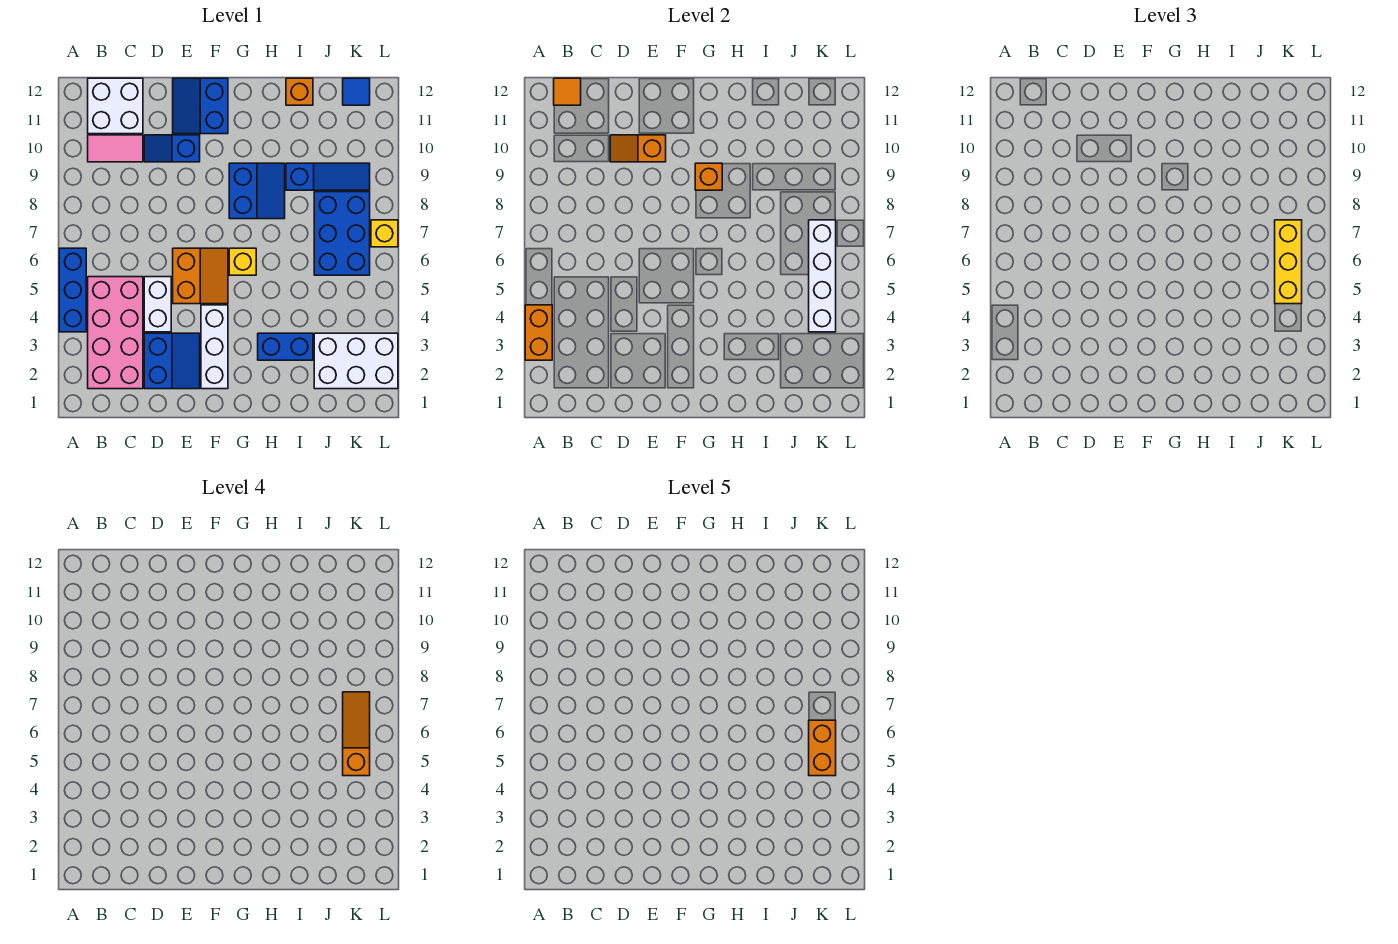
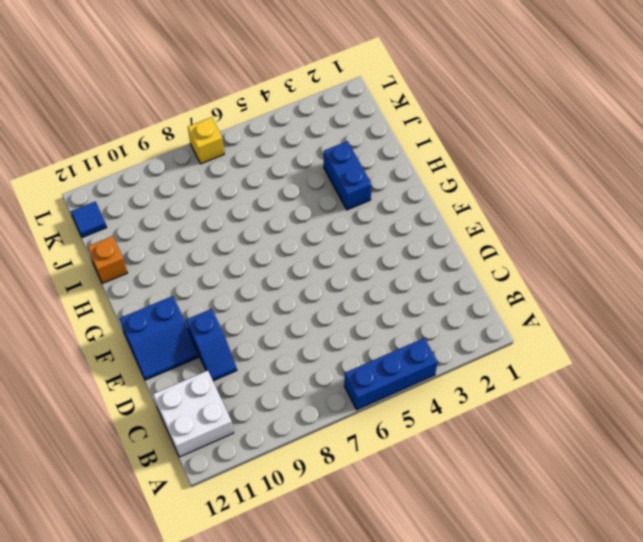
none -> pink 2x4 brick [88,277,143,389]
none -> pink 1x2 tile [88,135,143,162]
none -> blue 2x2 slope [144,333,200,389]

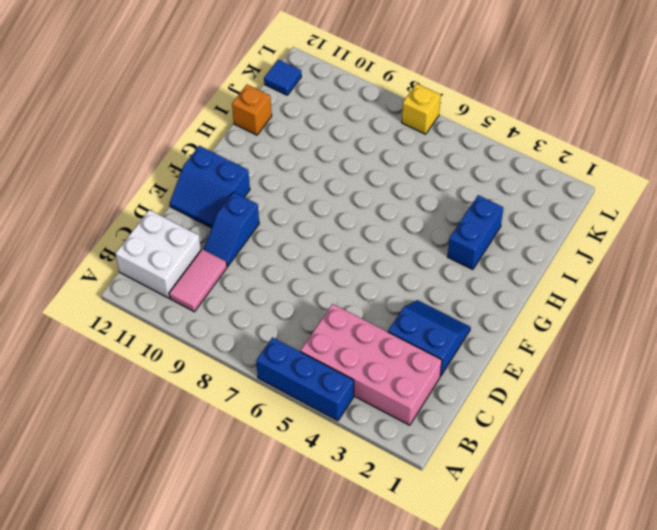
none -> white 1x2 brick [144,277,171,332]
none -> orange 2x2 slope [173,248,228,304]
none -> white 1x3 brick [201,305,228,389]

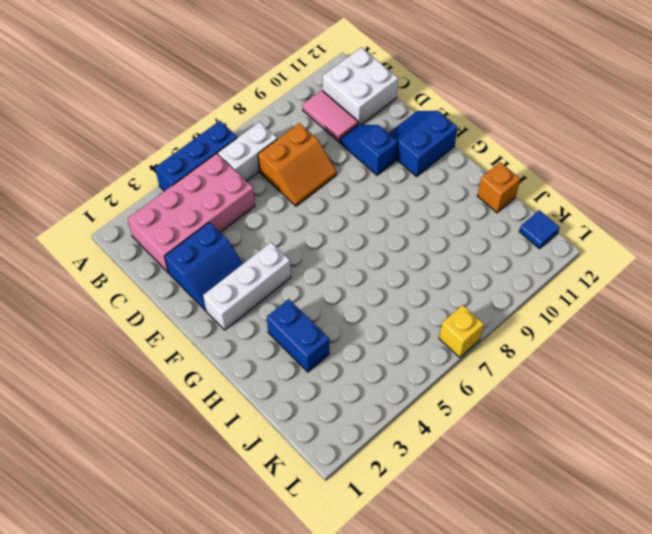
white 1x2 brick [218,122,277,181] -> white 1x2 brick moved to [144,277,171,332]
orange 2x2 slope [258,123,337,206] -> orange 2x2 slope moved to [173,248,228,304]
none -> yellow 1x1 brick [229,248,256,275]
none -> blue 2x2 slope [229,163,285,219]
none -> blue 1x3 slope [286,163,370,190]

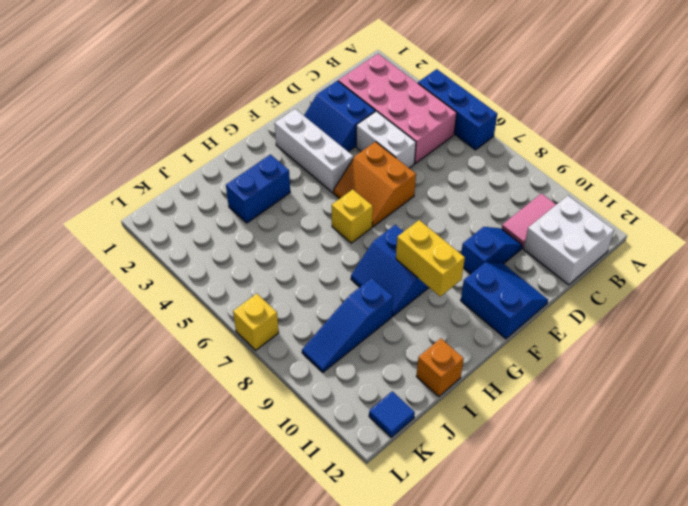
yellow 1x2 brick [396,220,465,296] -> orange 1x1 brick [695,163,722,190]
none -> white 2x3 brick [314,333,398,389]
none -> blue 2x3 brick [314,192,370,275]
none -> orange 1x2 brick [525,305,552,360]

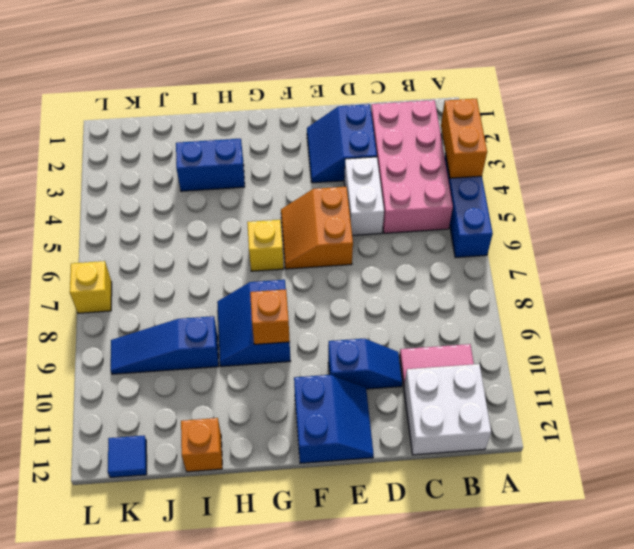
none -> white 1x3 brick [201,305,228,389]
none -> white 2x3 brick [314,333,398,389]
none -> blue 2x3 brick [314,192,370,275]

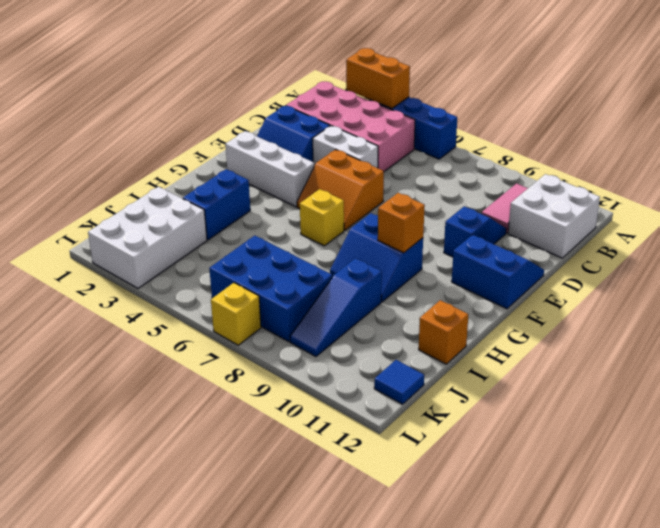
none -> orange 1x1 tile [554,78,581,105]
none -> orange 1x2 slope [610,135,666,162]
none -> white 1x4 brick [809,220,836,332]

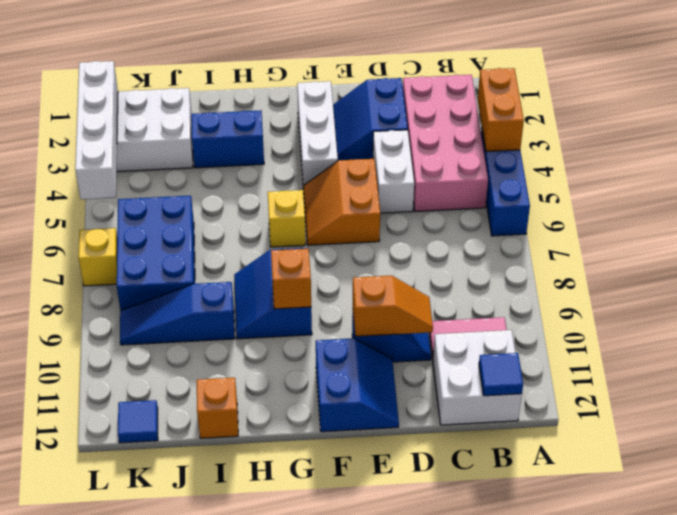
blue 1x1 tile [479,353,523,396] -> orange 1x1 tile [554,78,581,105]
white 1x4 brick [75,61,118,199] -> white 1x4 brick moved to [809,220,836,332]
none -> yellow 1x3 brick [1275,220,1302,304]
none -> orange 1x3 slope [343,692,370,776]
none -> orange 1x2 brick [809,720,836,776]

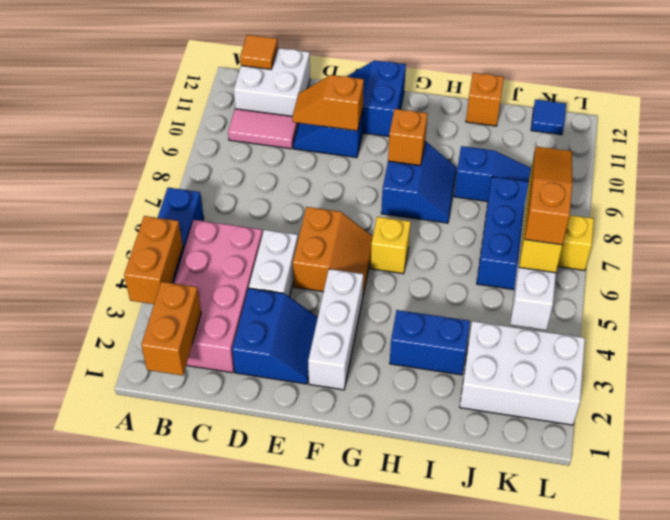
orange 1x2 brick [141,282,201,376] -> orange 1x2 brick moved to [809,720,836,776]

